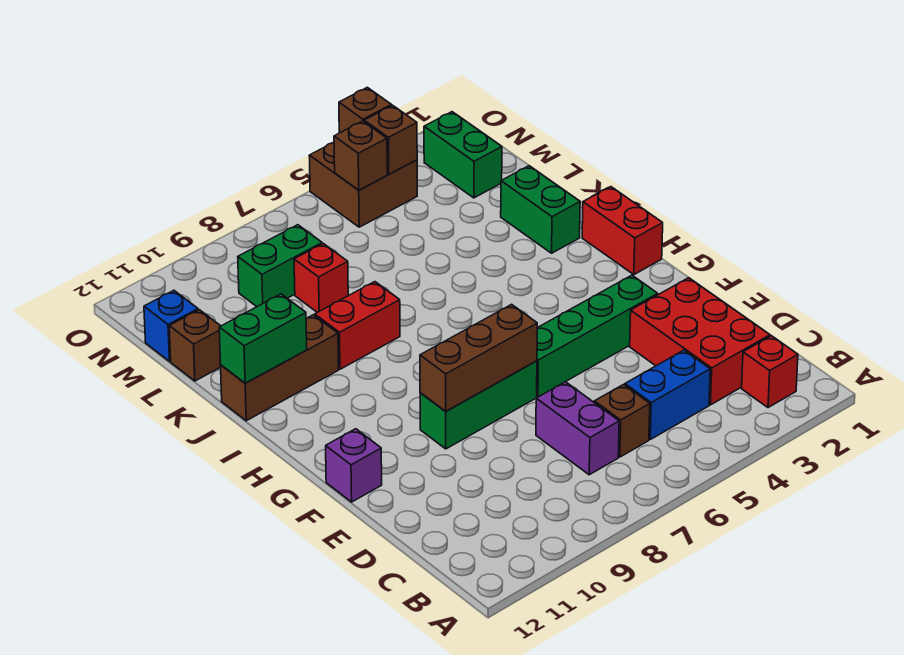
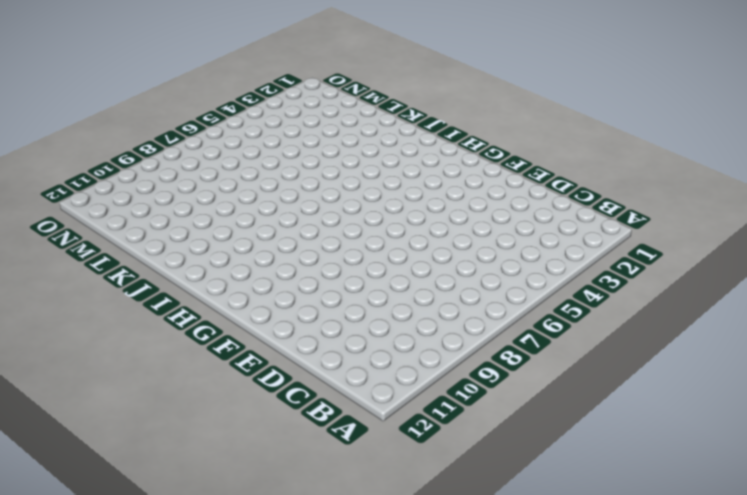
none -> red 1x1 brick [742,336,798,408]
none -> red 2x3 brick [630,278,770,405]
none -> blue 1x2 brick [625,350,710,439]

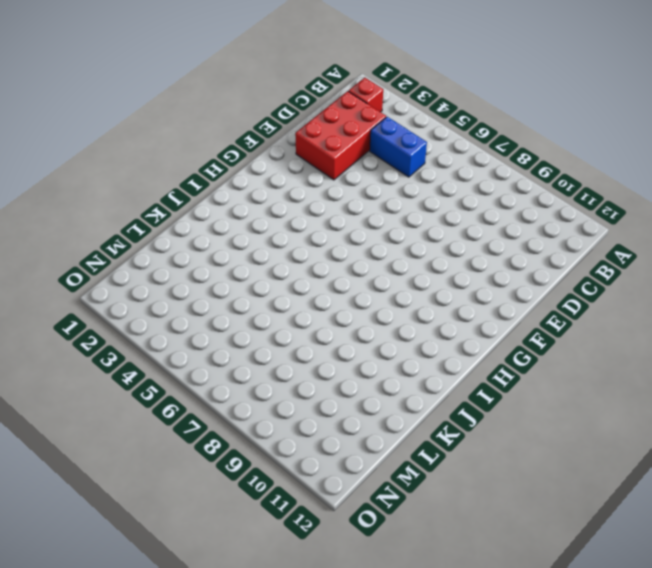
none -> brown 1x1 brick [594,385,650,457]
none -> purple 1x2 brick [536,382,619,475]
none -> green 1x4 brick [537,275,658,397]

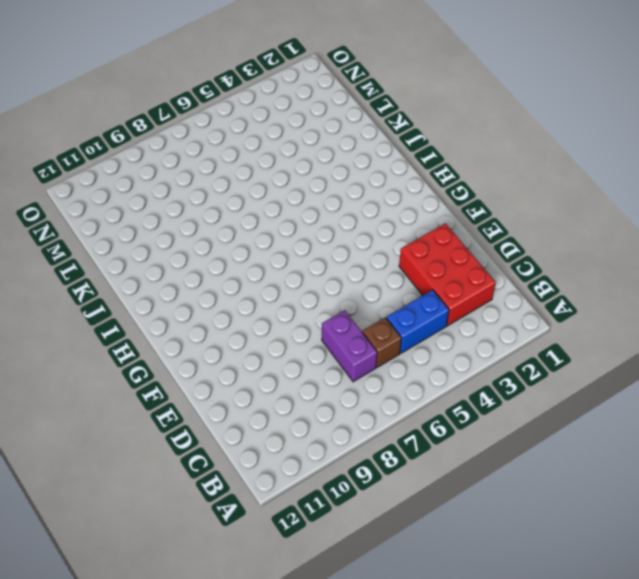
none -> red 1x1 brick [742,336,798,408]
none -> green 1x4 brick [537,275,658,397]
none -> green 1x3 brick [420,361,537,449]

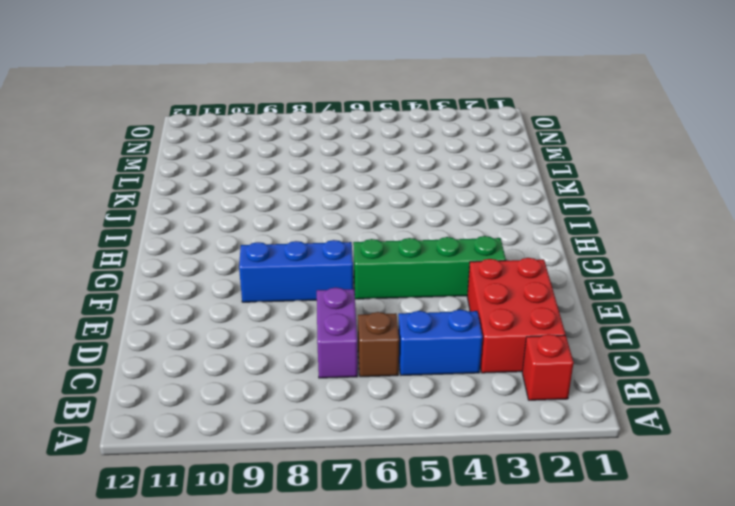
blue 1x3 brick [239,240,353,302] -> green 1x3 brick [420,361,537,449]
none -> purple 1x1 brick [326,429,382,502]
none -> red 1x2 brick [582,187,663,275]
none -> green 1x2 brick [501,166,580,253]

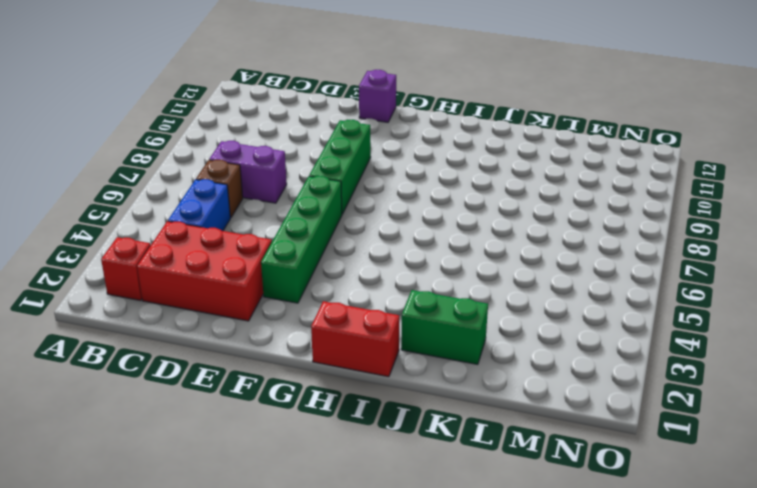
none -> red 1x2 brick [315,282,400,369]
none -> brown 1x3 brick [221,315,339,421]
none -> red 1x1 brick [294,243,348,312]

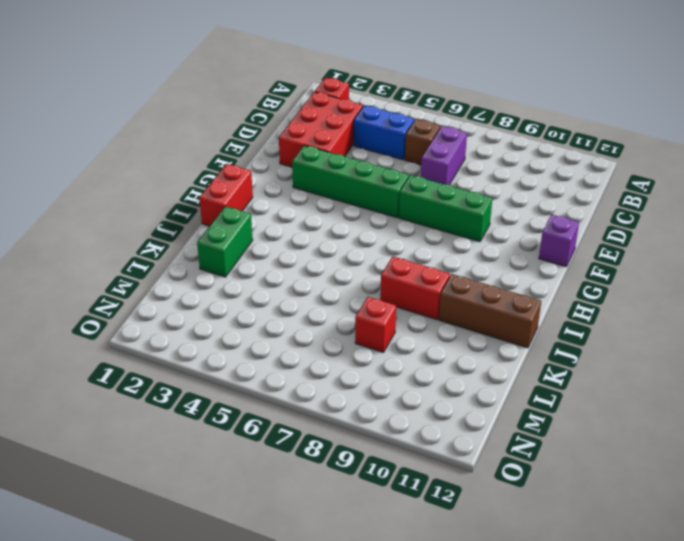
none -> brown 1x1 brick [169,310,221,381]
none -> green 1x2 brick [424,112,502,198]
none -> green 1x2 brick [238,225,322,307]

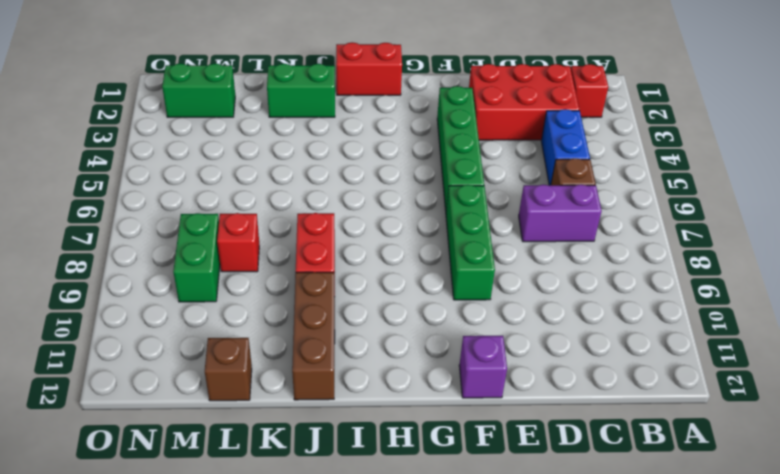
none -> blue 1x1 brick [144,290,198,361]
none -> brown 2x2 brick [309,143,417,227]
none -> brown 1x3 brick [420,304,537,411]

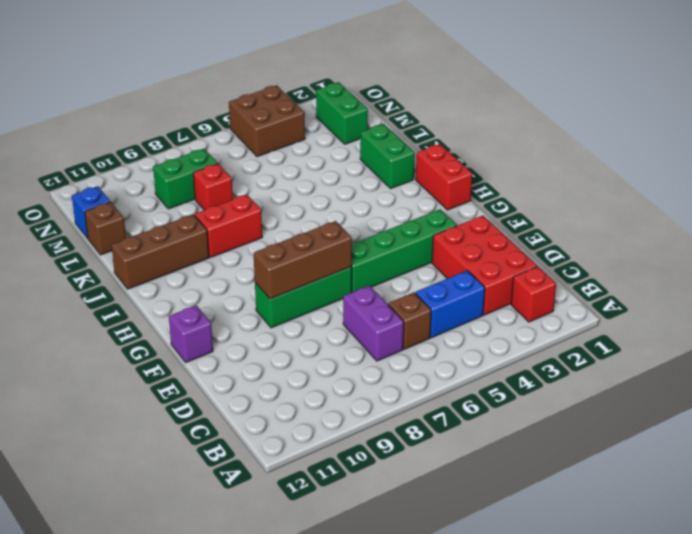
none -> green 1x2 brick [219,294,307,383]
none -> brown 1x1 brick [364,105,417,174]
none -> brown 1x1 brick [334,121,387,190]

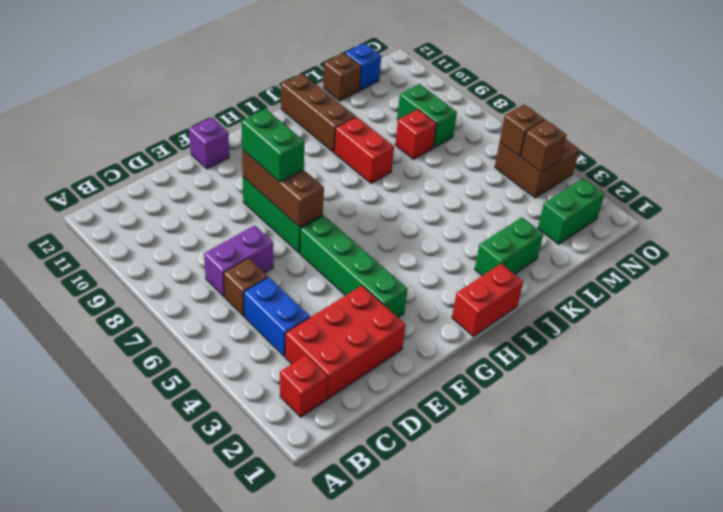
green 1x2 brick [241,109,305,182] -> green 1x2 brick moved to [219,294,307,383]
none -> brown 1x1 brick [339,87,392,133]

